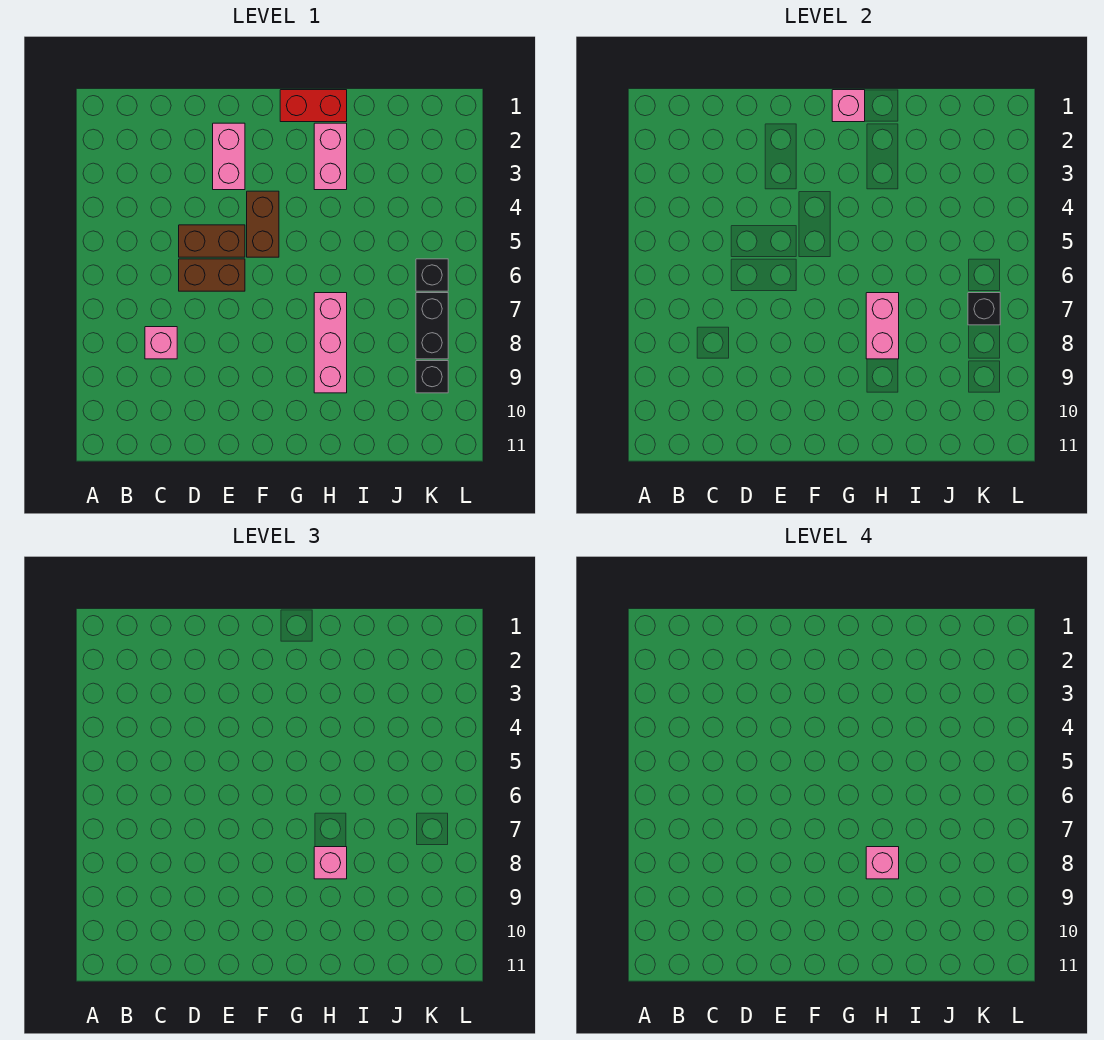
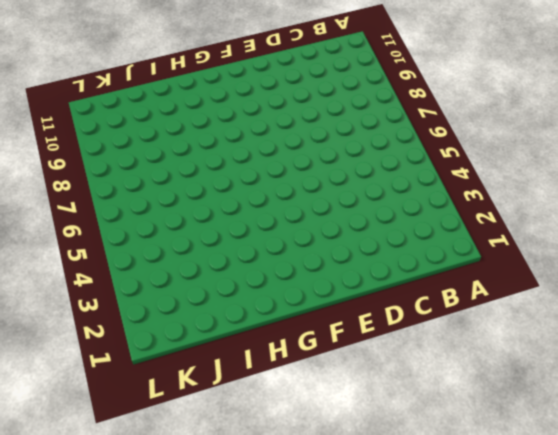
none -> pink 1x1 brick [145,327,177,359]
none -> brown 1x2 brick [179,225,245,257]
none -> brown 1x2 brick [179,259,245,291]

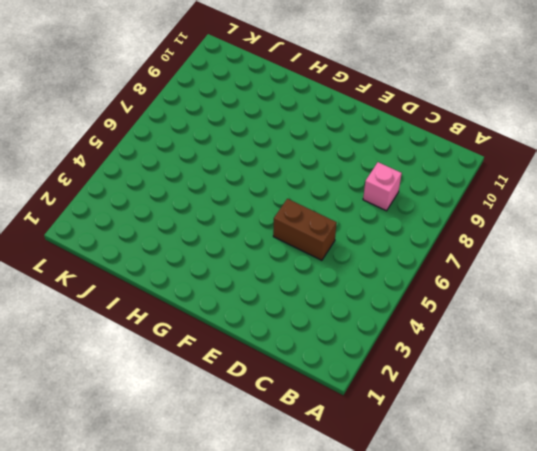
none -> brown 1x2 brick [179,259,245,291]
none -> pink 1x2 brick [213,123,245,190]
none -> brown 1x2 brick [247,191,279,257]

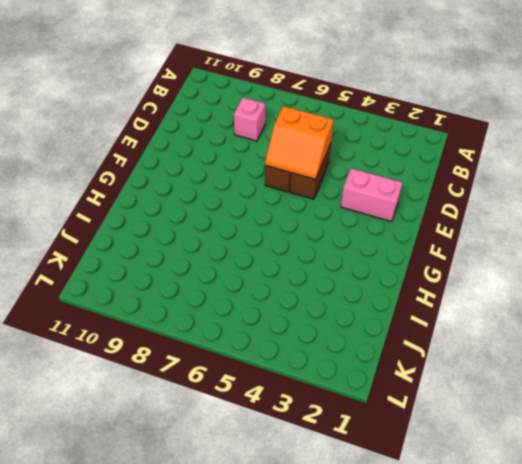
orange 2x2 slope [265,106,334,179] -> none
none -> brown 1x2 brick [247,191,279,257]
none -> red 1x2 brick [280,90,347,122]
none -> pink 1x2 brick [314,123,347,190]

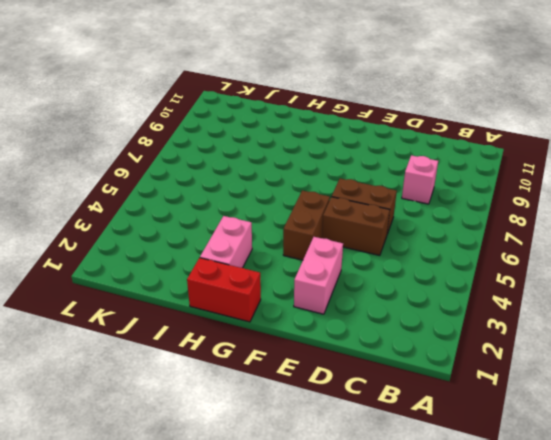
none -> pink 1x3 brick [314,293,347,393]
none -> black 1x1 brick [416,259,448,291]
none -> black 1x2 brick [416,293,448,359]

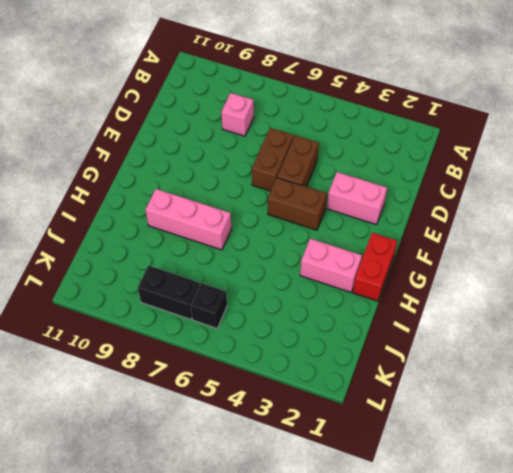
none -> black 1x1 brick [416,361,448,393]
none -> pink 1x1 brick [832,90,865,122]
none -> pink 1x2 brick [866,293,899,359]

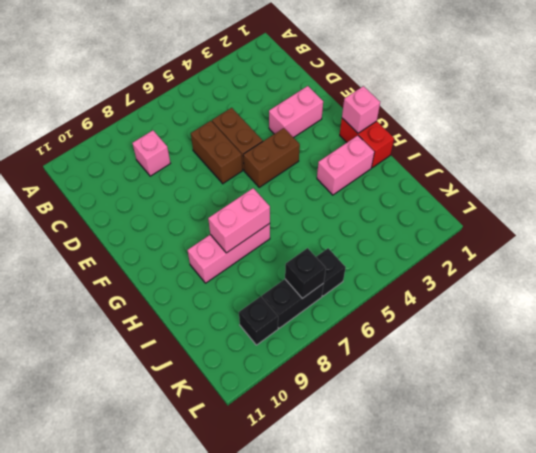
none -> pink 1x1 brick [314,847,347,879]
none -> pink 1x1 brick [866,847,899,879]

